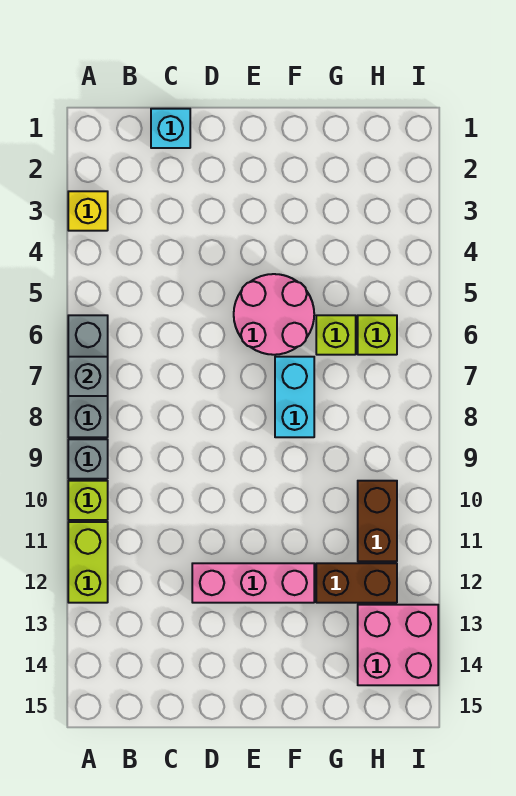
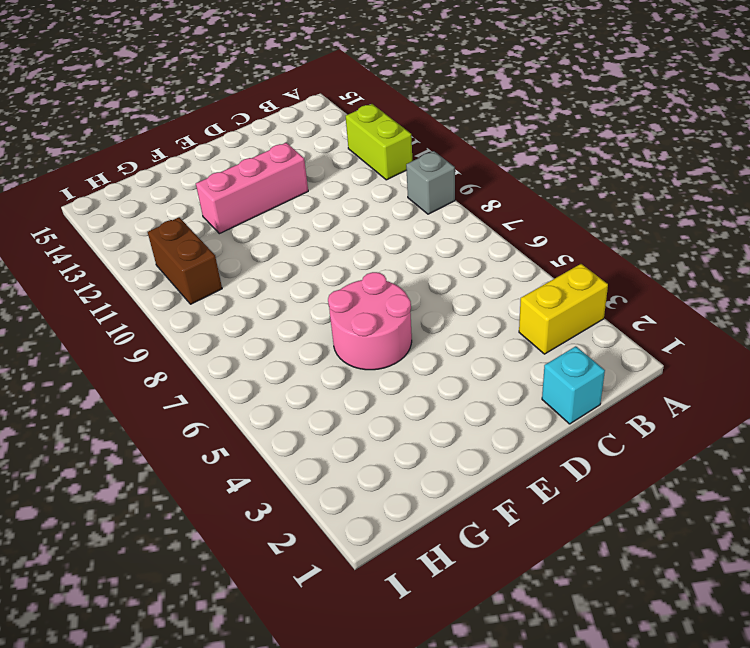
yellow 1x2 brick [519,264,608,354] -> yellow 1x1 brick [68,191,108,231]
none -> grey 1x3 brick [68,315,108,437]
none -> lime 1x1 brick [68,481,108,520]
none -> cyan 1x2 brick [275,357,314,437]

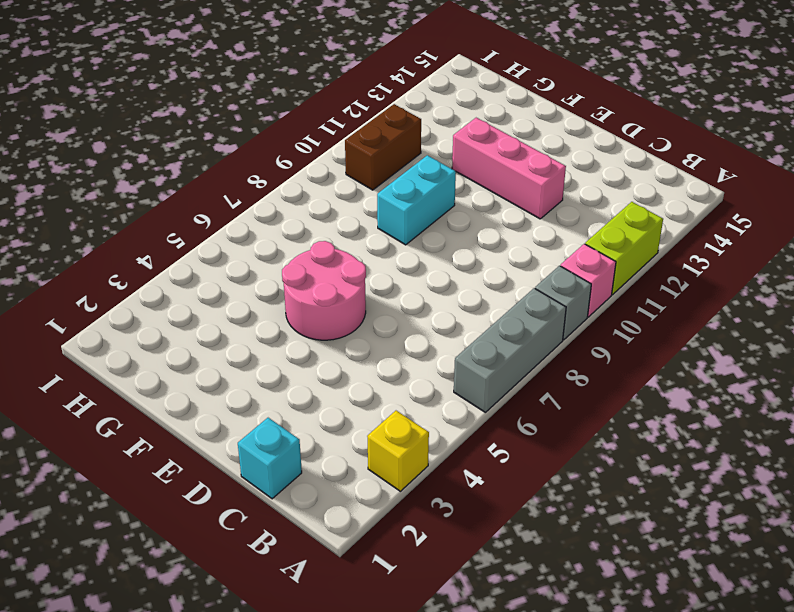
pink 1x1 brick [561,244,616,317] -> lime 1x1 brick [68,481,108,520]
cyan 1x2 brick [377,155,456,245] -> cyan 1x2 brick moved to [275,357,314,437]
none -> lime 1x1 brick [316,315,356,355]
none -> brown 1x2 brick [316,563,397,603]
none -> lime 1x1 brick [358,315,397,355]

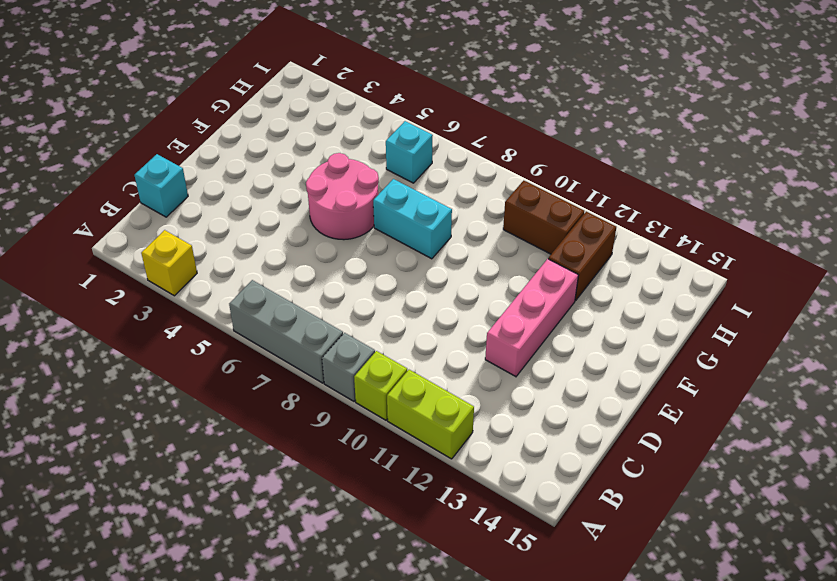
cyan 1x1 brick [386,121,433,183] -> lime 1x1 brick [358,315,397,355]
none -> lime 1x1 brick [316,315,356,355]
none -> pink 2x2 brick [358,605,438,685]
none -> grey 1x1 brick [68,357,108,396]

